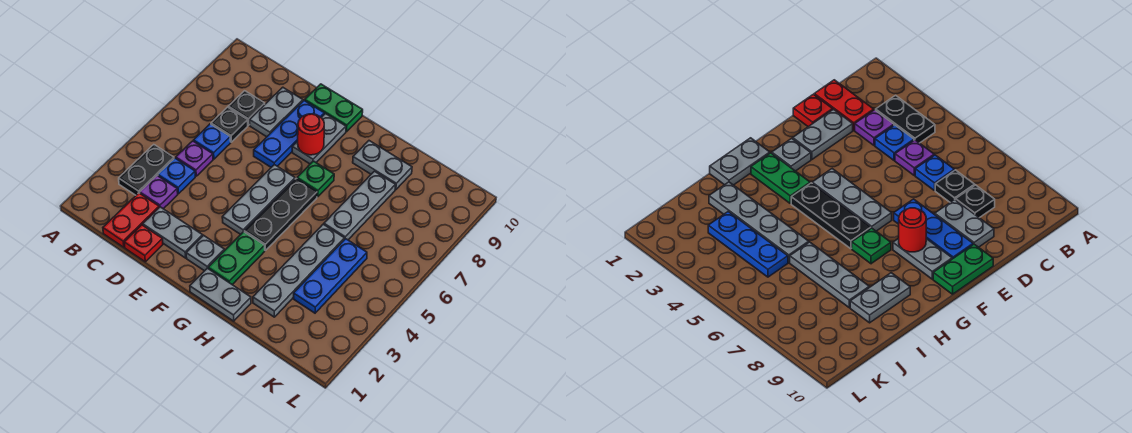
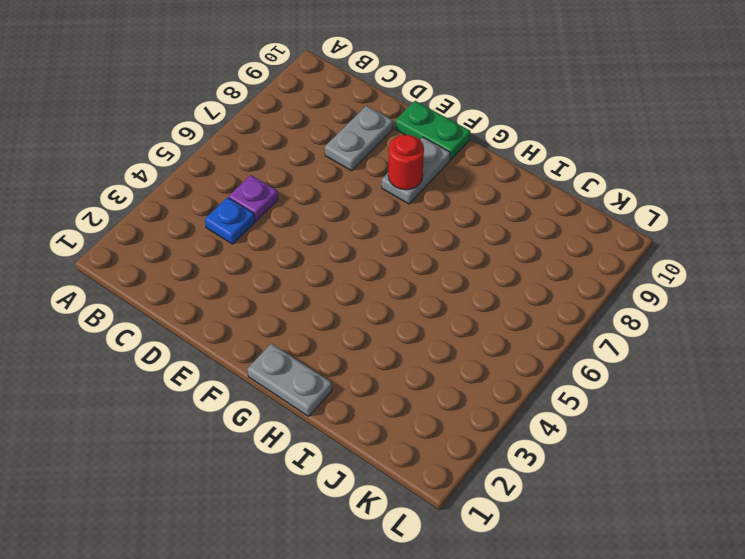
none -> black 1x2 plate [119,145,174,195]
none -> red 1x2 plate [103,193,159,247]
none -> purple 1x1 plate [140,176,178,209]

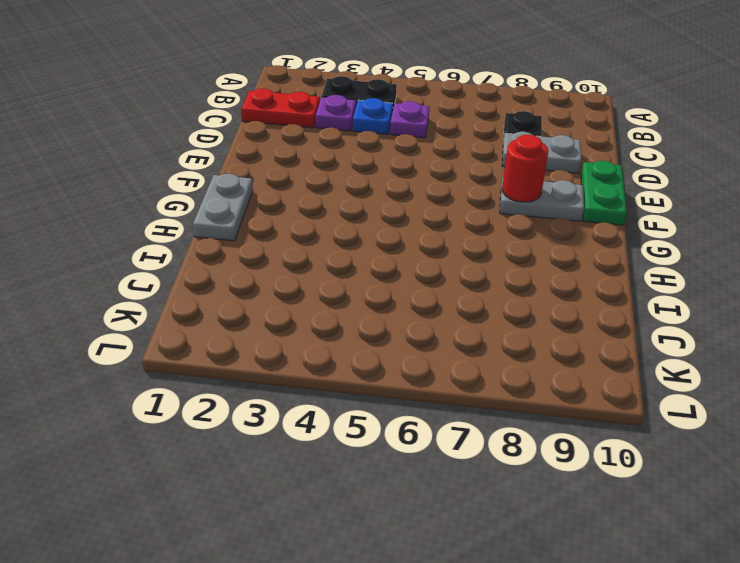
none -> blue 1x1 plate [194,124,231,159]
none -> black 1x1 plate [211,107,248,142]
none -> red 1x1 plate [124,225,163,262]

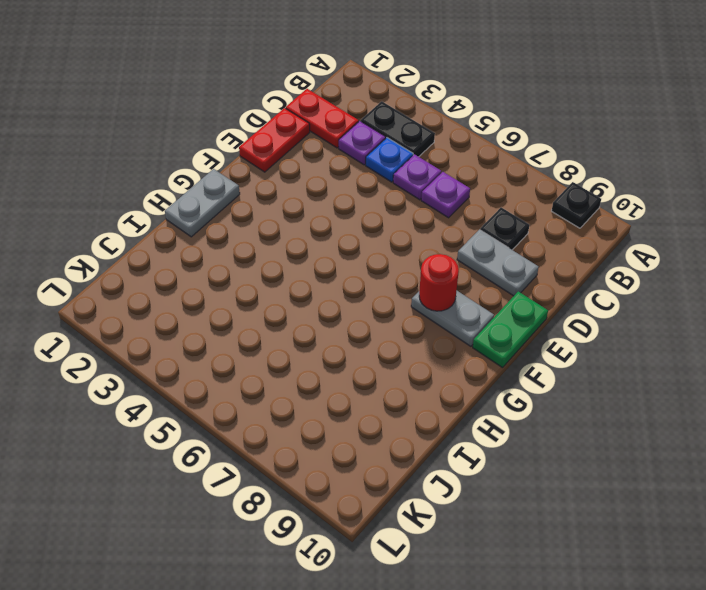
black 1x1 plate [552,182,601,228] -> black 1x1 plate moved to [211,107,248,142]
purple 1x1 plate [421,172,470,218] -> blue 1x1 plate [194,124,231,159]
red 1x2 plate [239,108,310,172] -> red 1x1 plate [124,225,163,262]
none -> grey 1x2 plate [143,207,203,258]
none -> blue 1x3 plate [254,100,324,167]
none -> grey 1x1 plate [186,235,225,271]

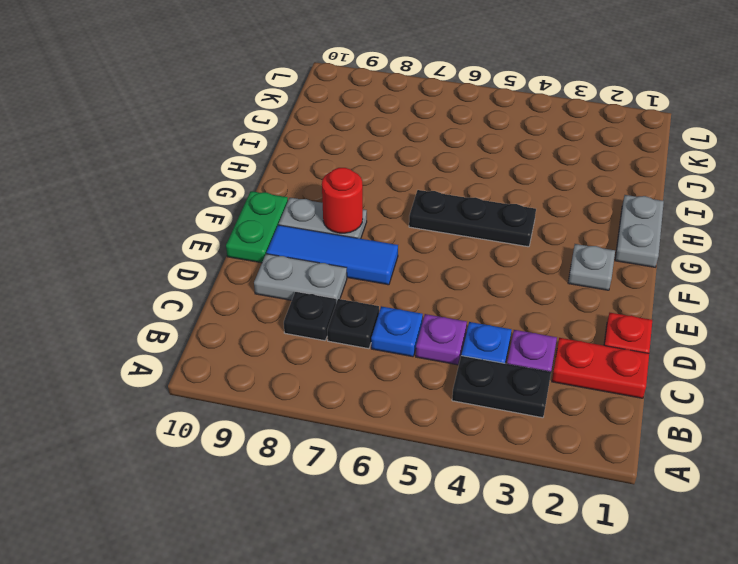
blue 1x3 tile [267,225,398,285] -> blue 1x3 plate [254,100,324,167]
none -> grey 1x2 plate [143,207,203,258]
none -> grey 1x3 plate [222,165,295,234]
none -> green 1x2 plate [208,232,265,285]

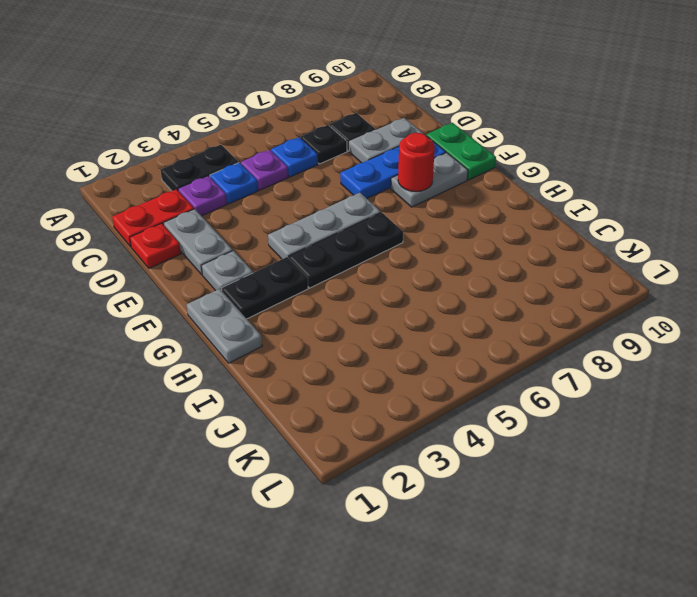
black 1x2 plate [222,257,308,319] -> green 1x2 plate [208,232,265,285]
none -> green 1x1 plate [297,161,334,197]
none -> grey 1x2 plate [353,141,412,190]
none -> grey 1x4 plate [253,224,344,317]

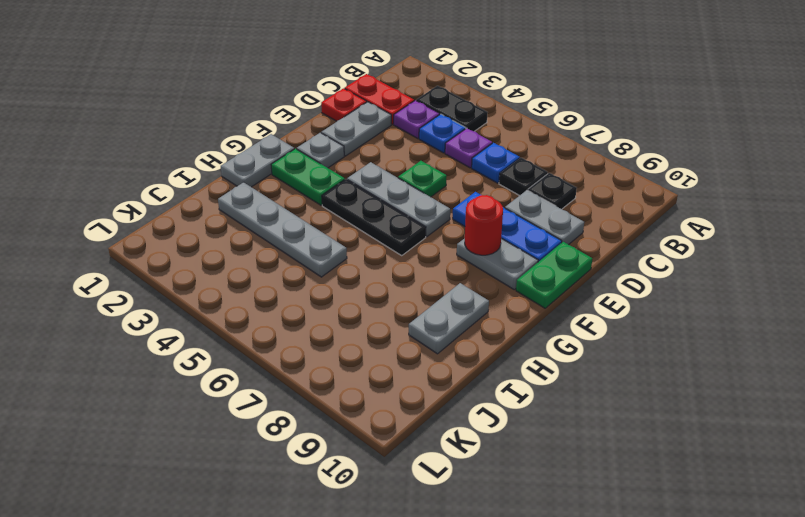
green 1x1 plate [398,161,447,197] -> green 1x1 plate moved to [297,161,334,197]
none -> grey 1x3 plate [324,171,395,240]
none -> blue 1x3 plate [294,239,367,313]

